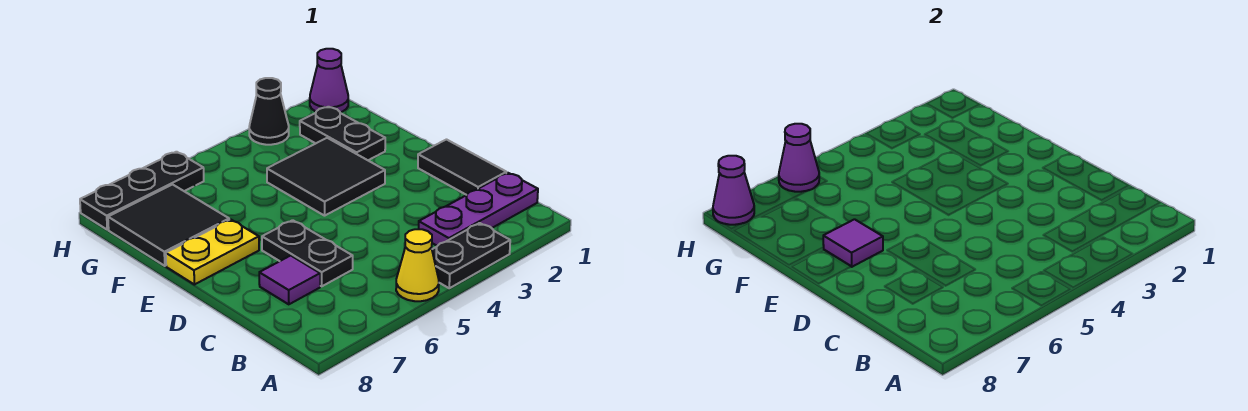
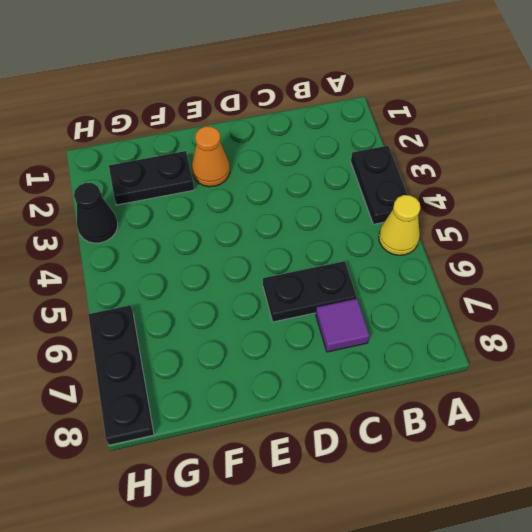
orange 1x1 cone [192,126,230,187] -> none
none -> purple 1x3 plate [419,173,538,246]
none -> black 1x2 tile [418,140,506,195]
none -> black 2x2 tile [267,138,385,216]

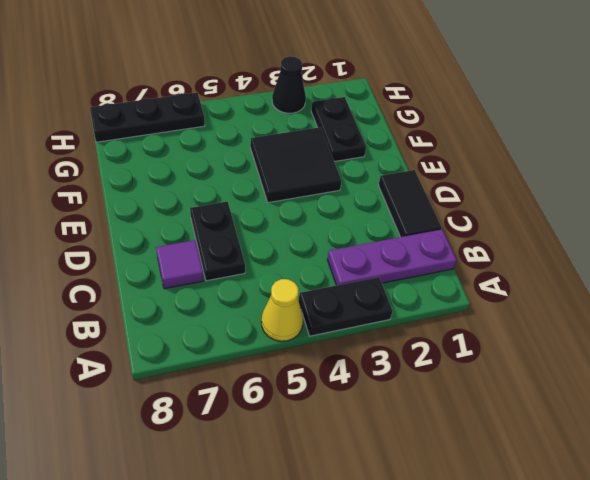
none -> yellow 1x2 plate [166,219,259,285]
none -> black 2x2 tile [108,185,229,266]
none -> purple 1x1 cone [310,49,348,112]

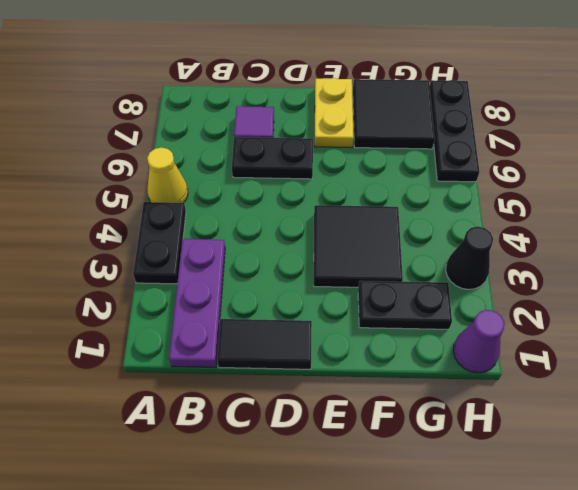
none -> purple 1x1 tile [823,219,883,267]
none -> purple 1x1 cone [779,124,819,192]
none -> purple 1x1 cone [713,156,754,225]

